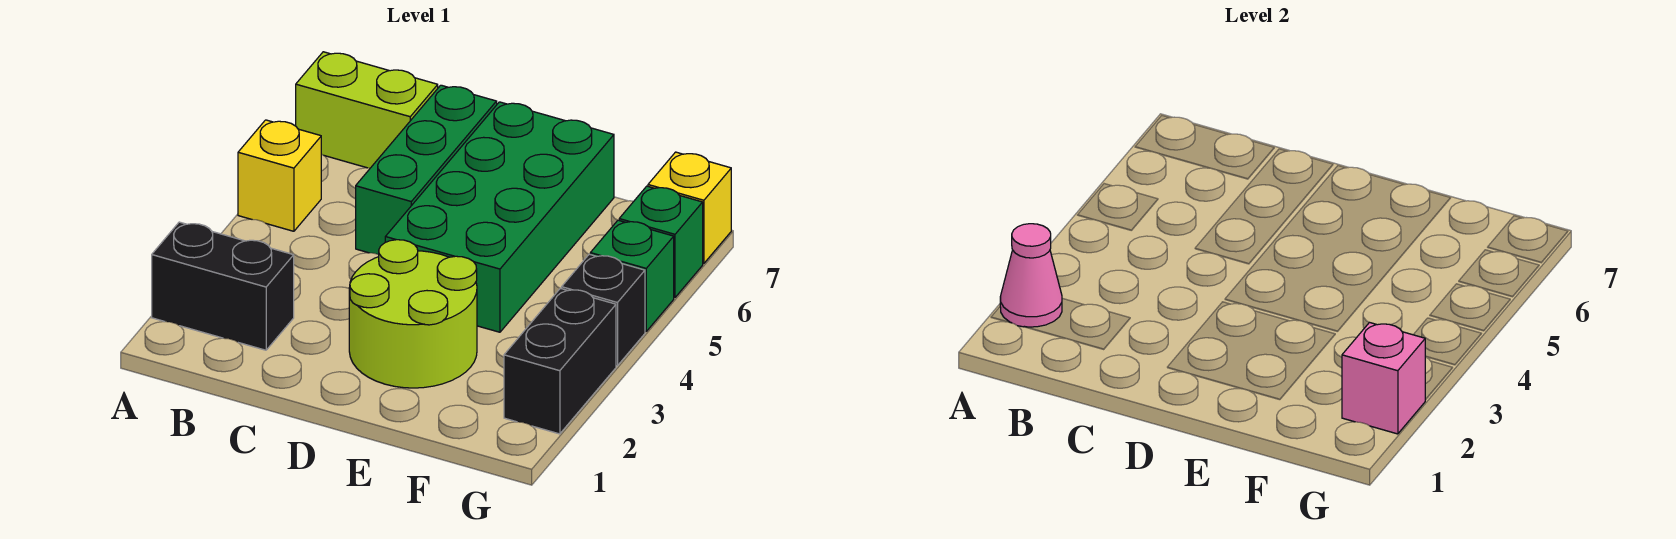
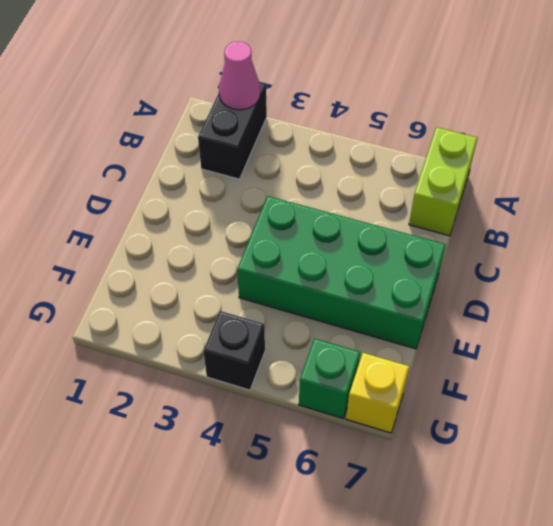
none -> yellow 1x1 brick [238,120,321,231]
none -> green 1x3 brick [356,85,497,255]
none -> lime 2x2 round brick [349,240,477,388]

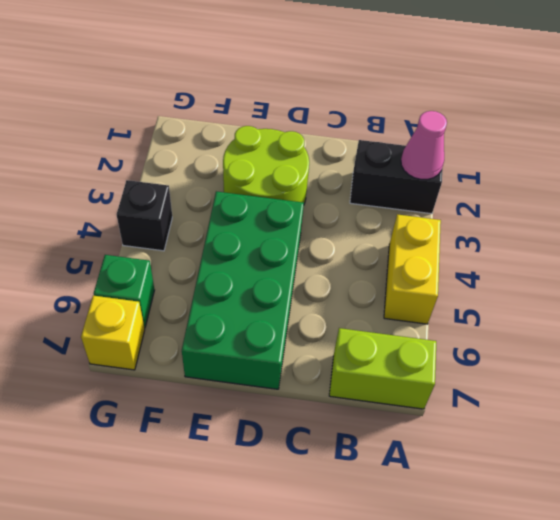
yellow 1x2 brick [384,214,441,324] -> yellow 1x1 brick [238,120,321,231]
none -> green 1x3 brick [356,85,497,255]
none -> black 1x2 brick [504,288,616,434]
none -> green 1x1 brick [590,220,674,332]

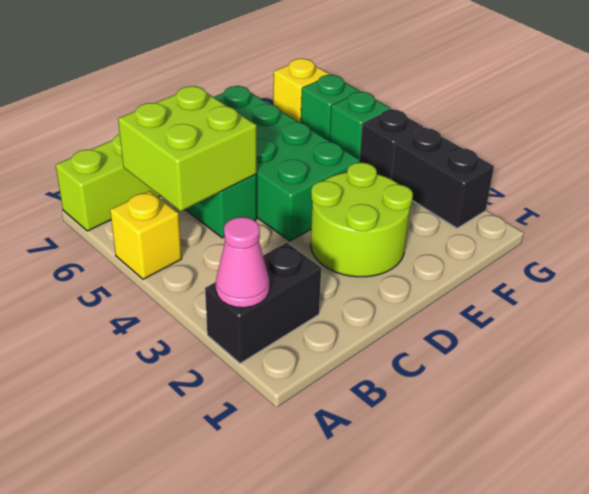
lime 2x2 brick [118,86,257,211] -> none
none -> pink 1x1 brick [1342,322,1425,434]

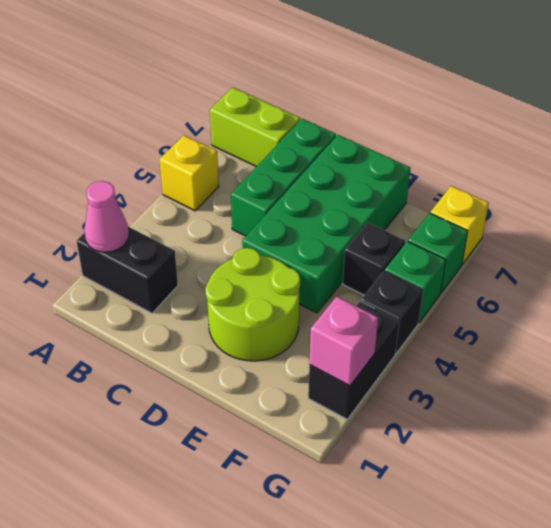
black 1x1 brick [343,223,405,295] -> none

